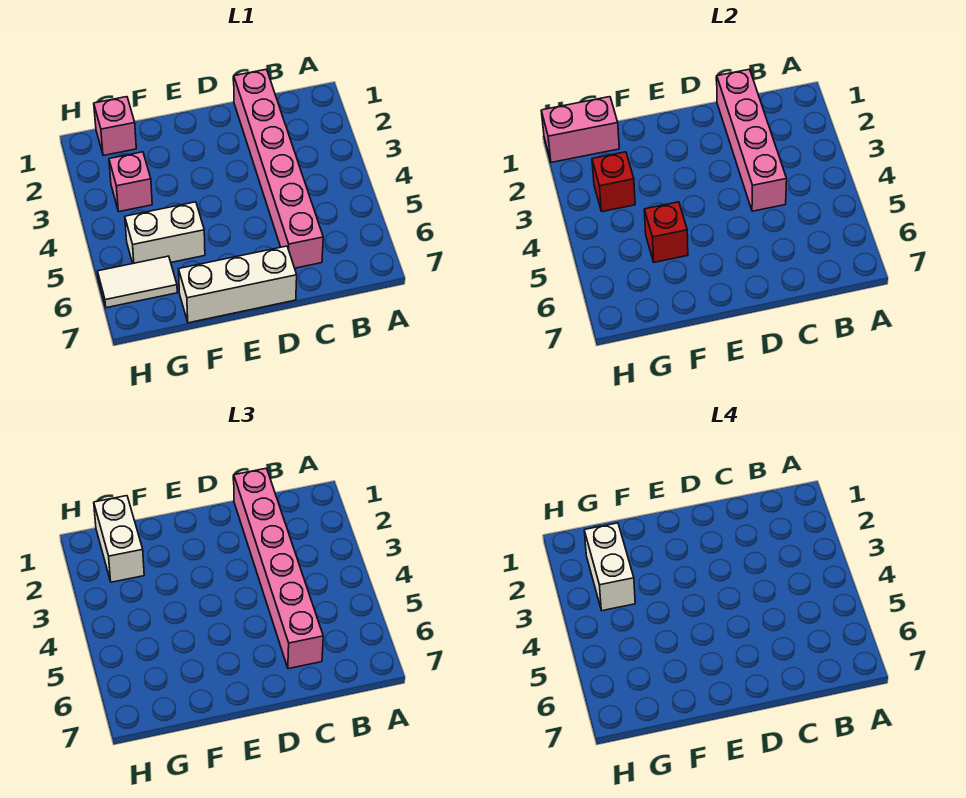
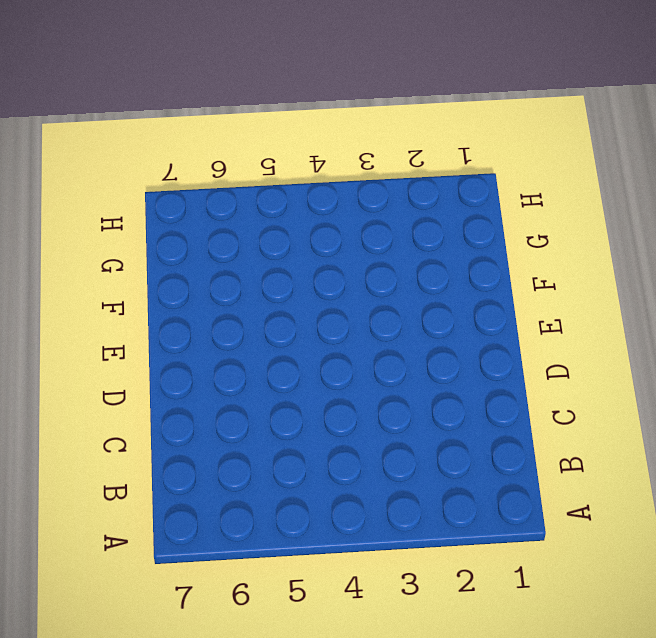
none -> pink 1x6 brick [234,69,323,268]
none -> white 1x3 brick [179,246,297,323]
none -> white 1x2 brick [125,202,205,263]

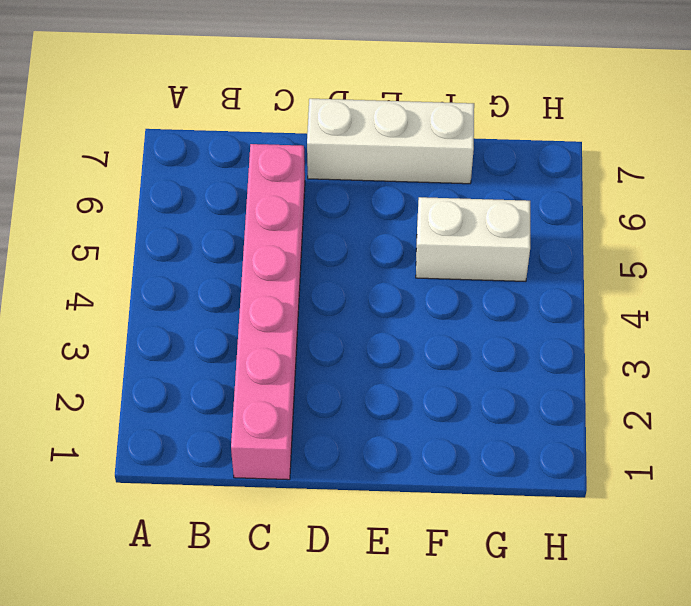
none -> pink 1x1 brick [94,97,136,156]
none -> pink 1x1 brick [109,152,152,212]
none -> white 1x2 tile [98,256,177,308]

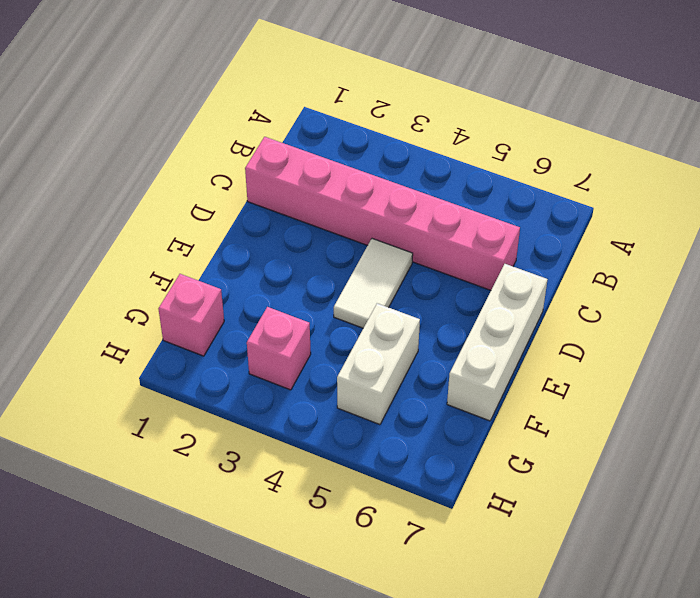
white 1x2 tile [334,239,413,328] -> white 1x2 tile moved to [98,256,177,308]
none -> pink 1x4 brick [717,69,787,211]
none -> red 1x1 brick [644,202,688,262]
none -> pink 1x2 brick [541,97,619,163]

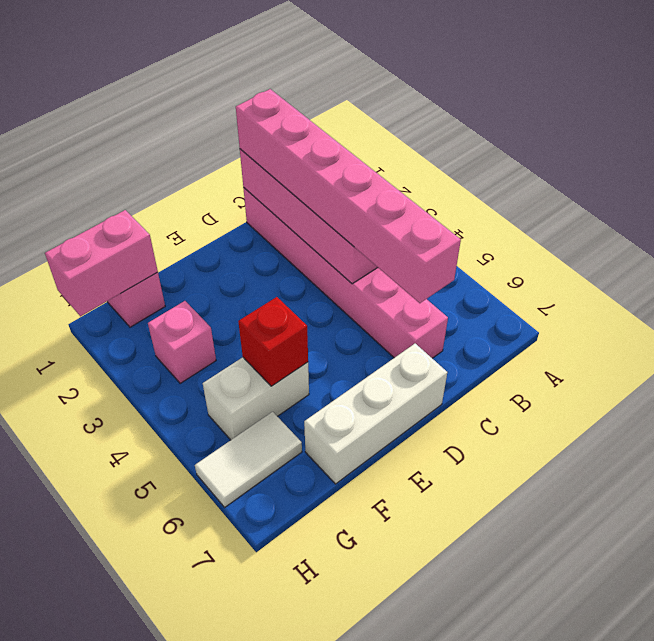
none -> red 1x1 brick [592,152,635,212]
none -> white 1x2 brick [94,496,144,582]
none -> white 1x2 brick [584,523,635,611]

